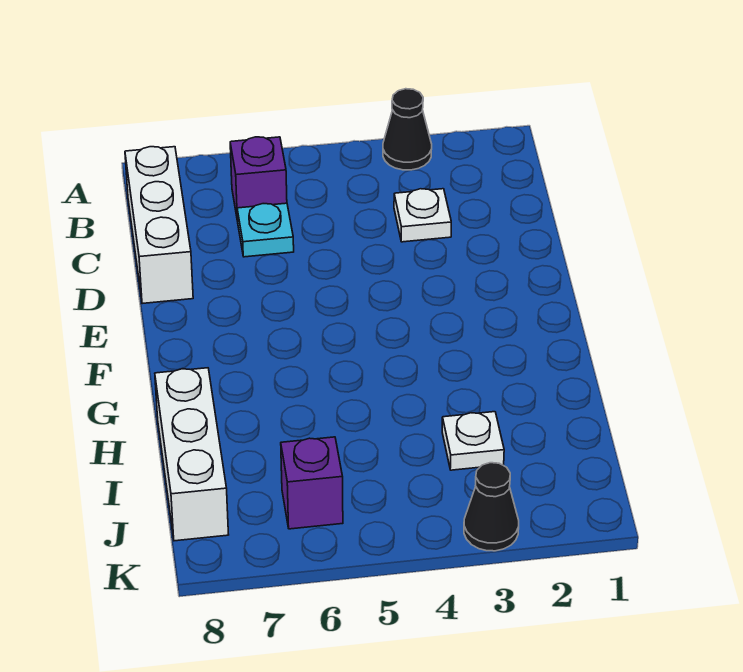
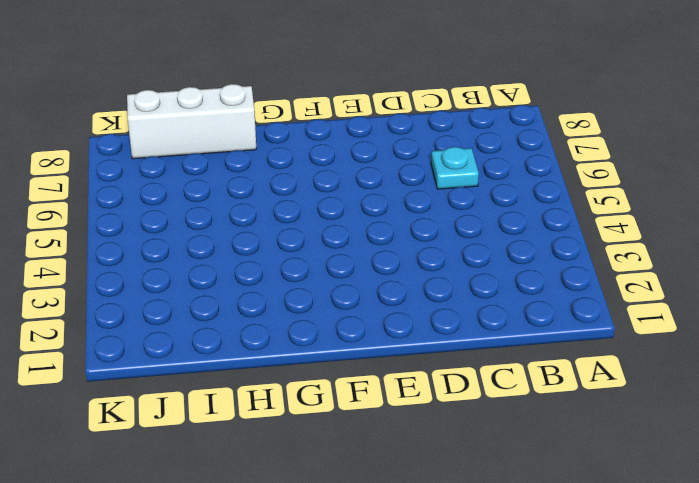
none -> black 1x1 cone [383,89,432,170]
none -> purple 1x1 brick [230,137,287,221]

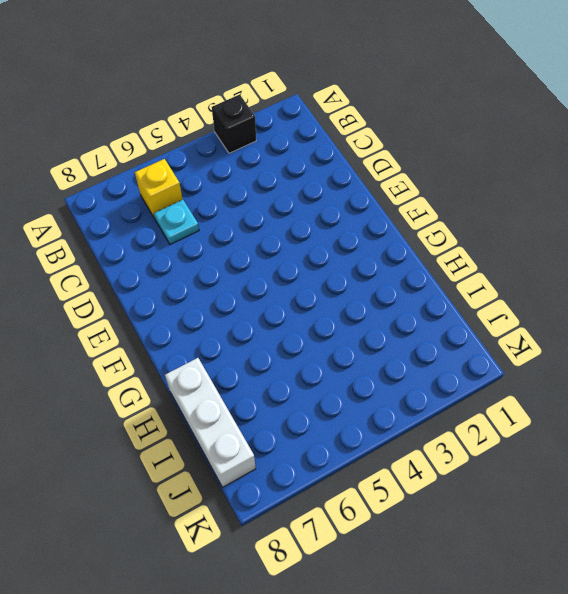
black 1x1 brick [212,94,256,153] -> black 1x1 cone [383,89,432,170]
yellow 1x1 brick [135,159,183,218] -> purple 1x1 brick [230,137,287,221]
none -> white 1x3 brick [125,147,193,304]
none -> white 1x1 plate [394,189,451,242]

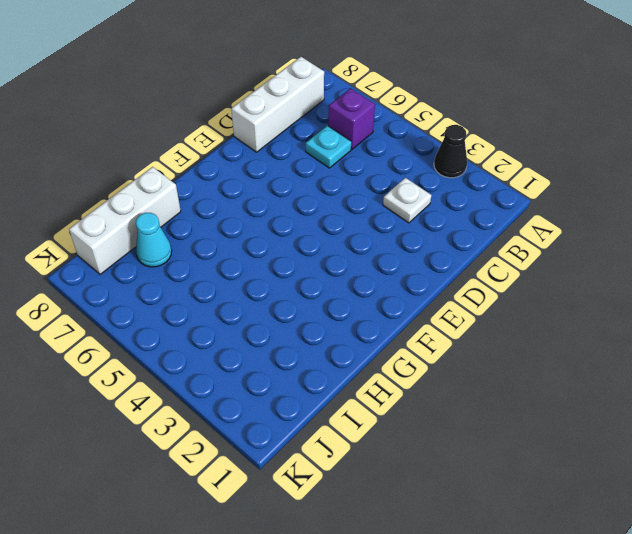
cyan 1x1 cone [136,213,172,267] -> none
none -> white 1x1 plate [442,412,504,470]
none -> purple 1x1 brick [281,437,343,529]

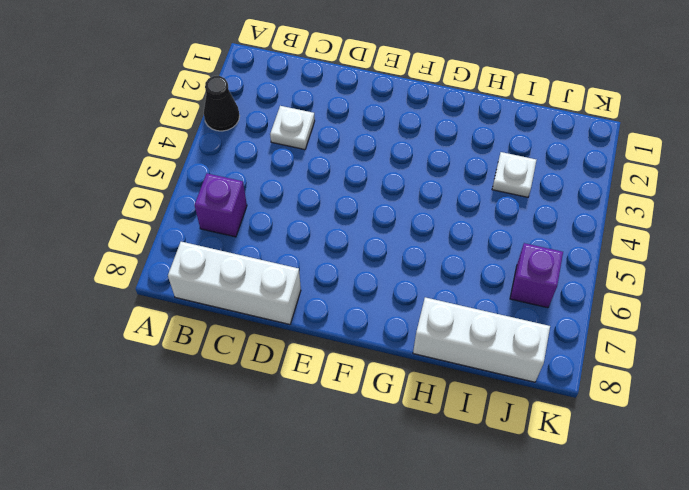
none -> cyan 1x1 plate [237,203,294,257]
none -> black 1x1 cone [464,463,519,551]

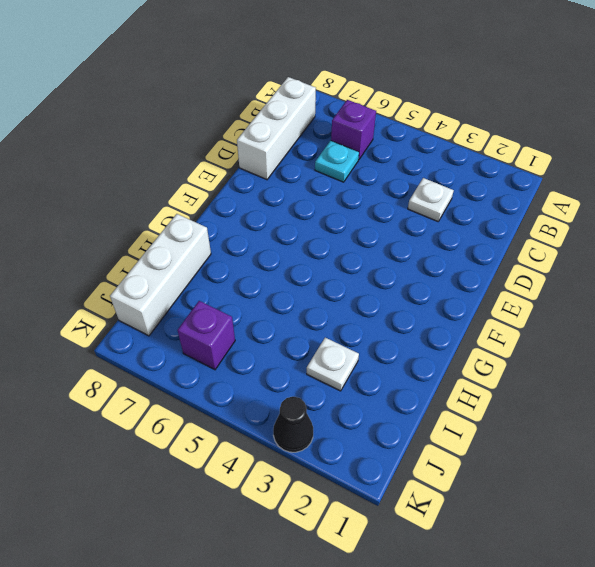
none -> black 1x1 cone [383,89,432,170]

